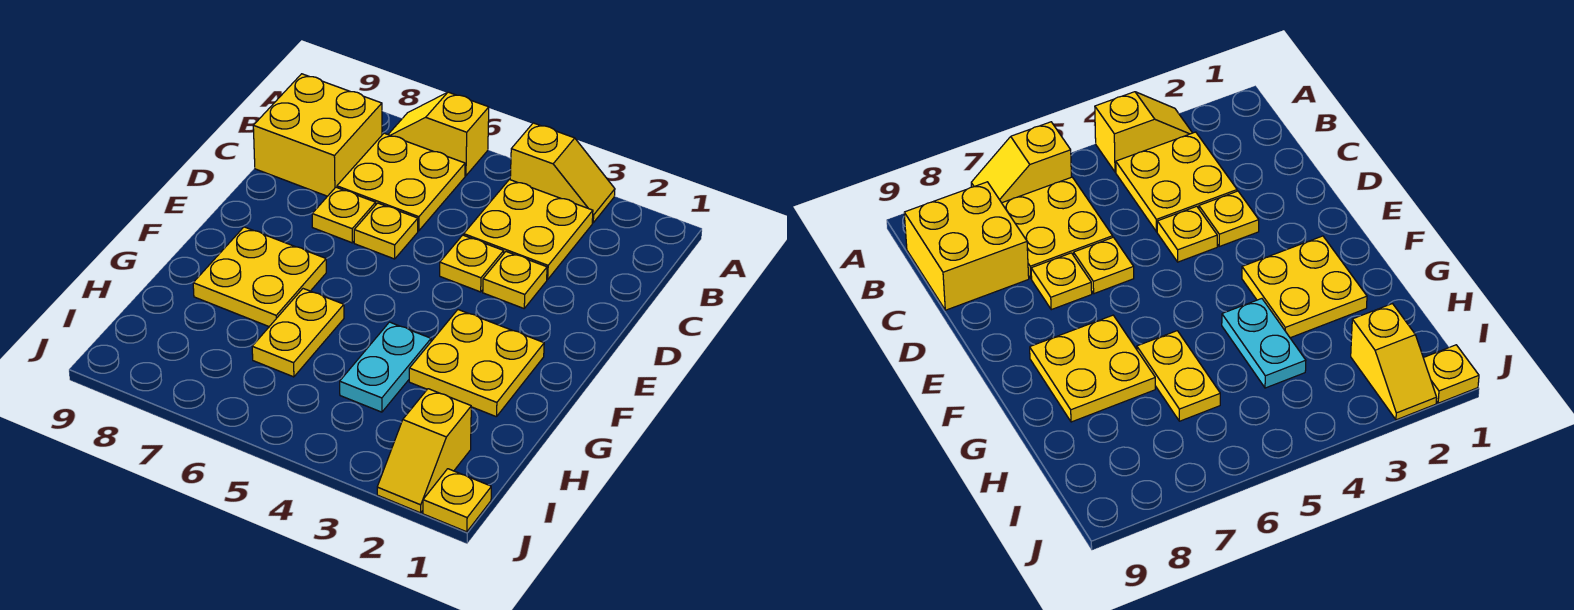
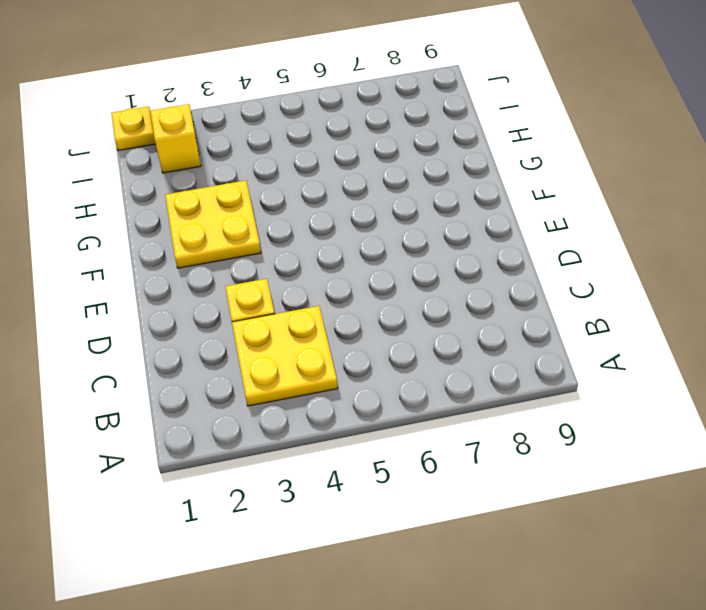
none -> yellow 1x2 slope [510,123,615,223]
none -> yellow 1x2 slope [388,92,489,176]
none -> yellow 2x2 plate [337,133,465,231]

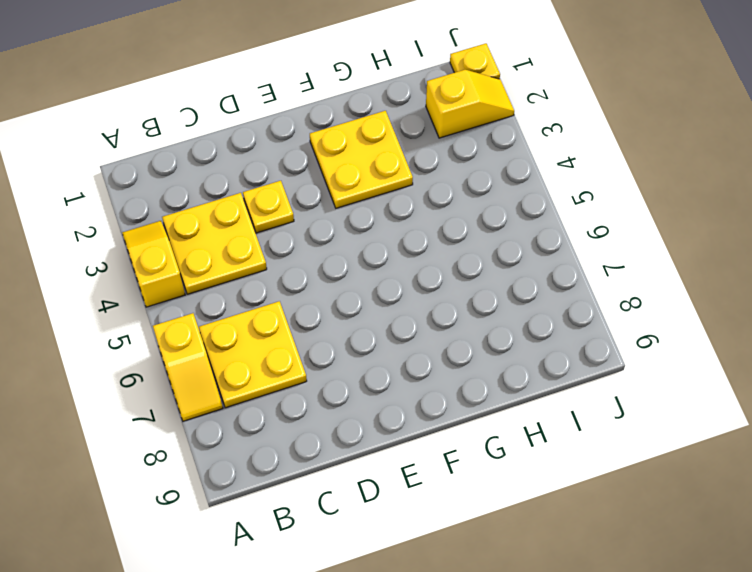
none -> yellow 2x2 brick [253,74,382,196]
none -> yellow 1x1 plate [440,235,504,292]
none -> yellow 1x1 plate [354,203,418,259]

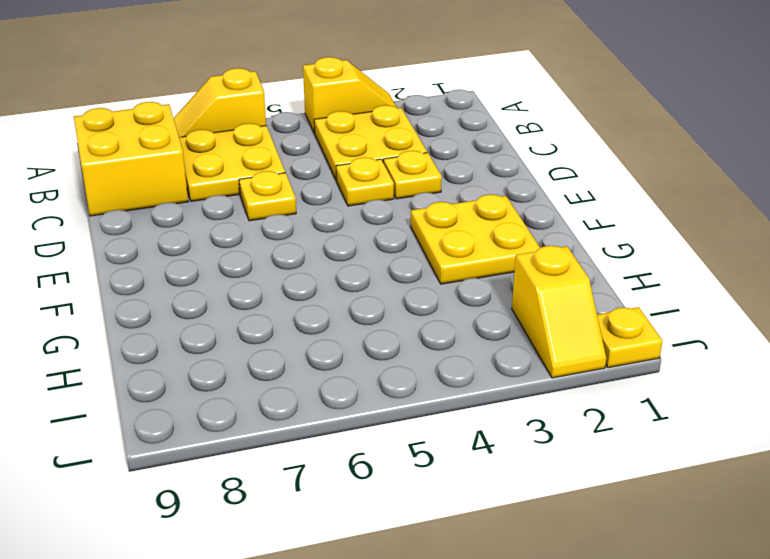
none -> yellow 1x1 plate [312,187,376,243]
none -> yellow 2x2 plate [193,227,326,326]
none -> cyan 1x2 plate [340,322,431,412]

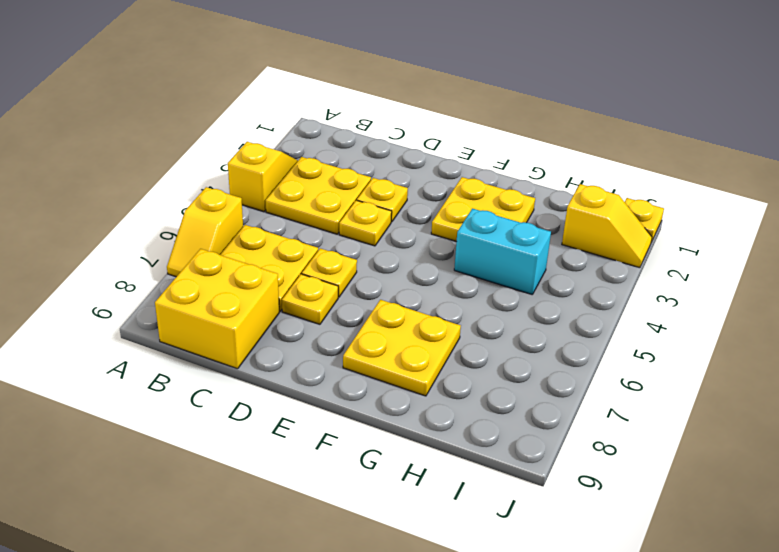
cyan 1x2 brick [454,209,551,294] -> cyan 1x2 plate [340,322,431,412]
none -> yellow 1x2 plate [252,289,344,377]

